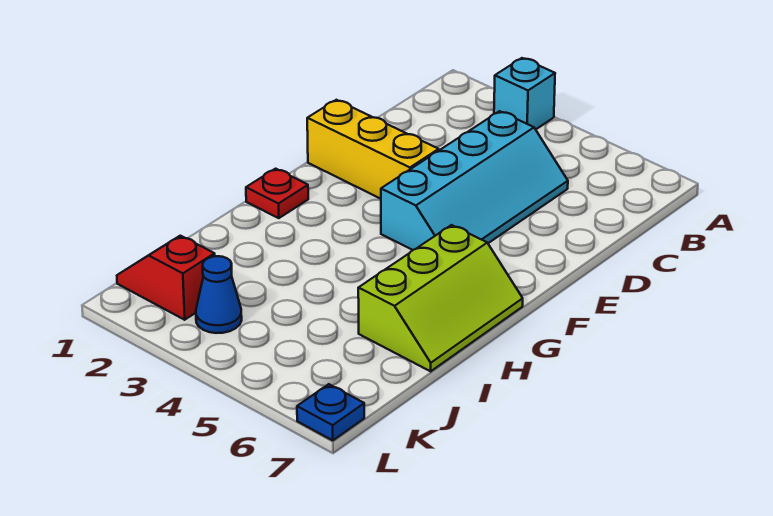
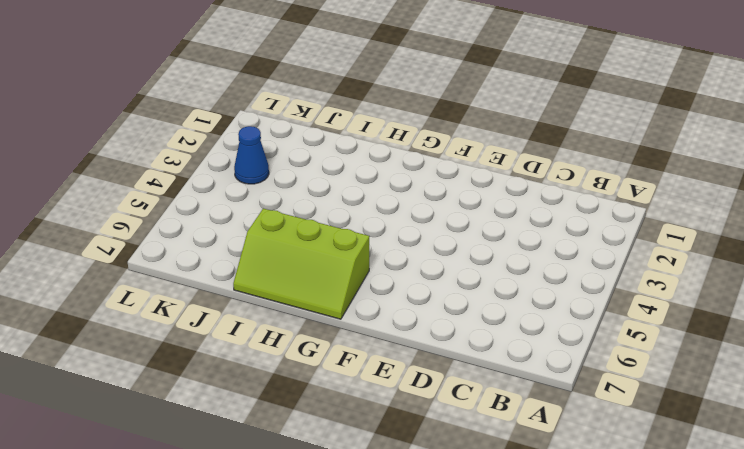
none -> cyan 1x1 brick [494,58,555,129]
none -> cyan 2x4 slope [381,111,568,250]

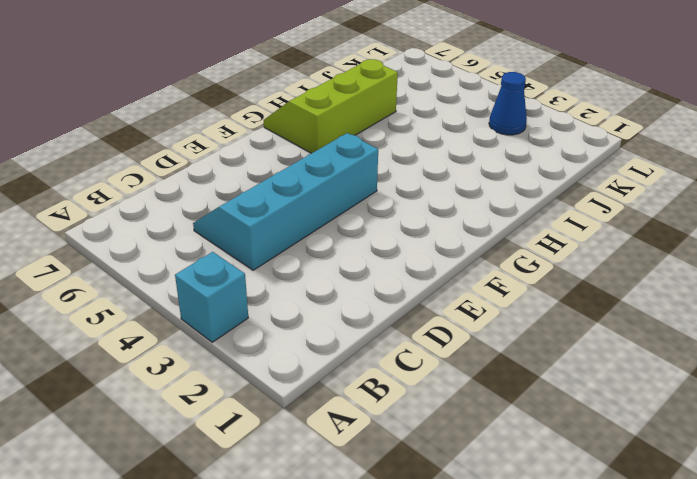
none -> yellow 1x3 brick [307,100,439,199]
none -> red 1x1 plate [246,169,308,218]

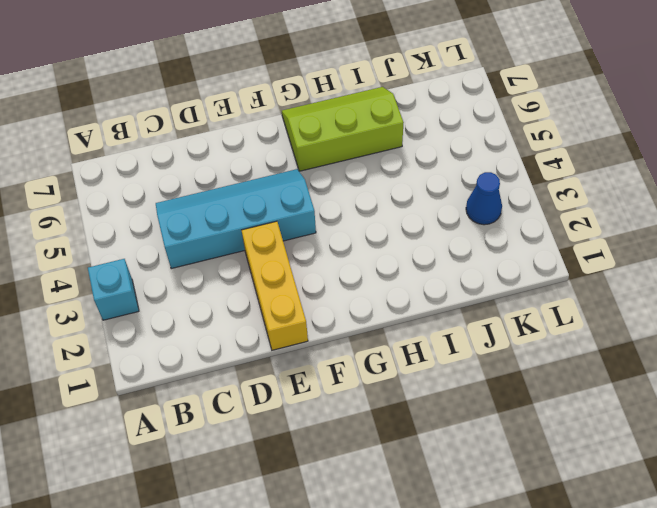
none -> red 1x1 plate [246,169,308,218]
none -> red 1x2 slope [117,236,215,320]

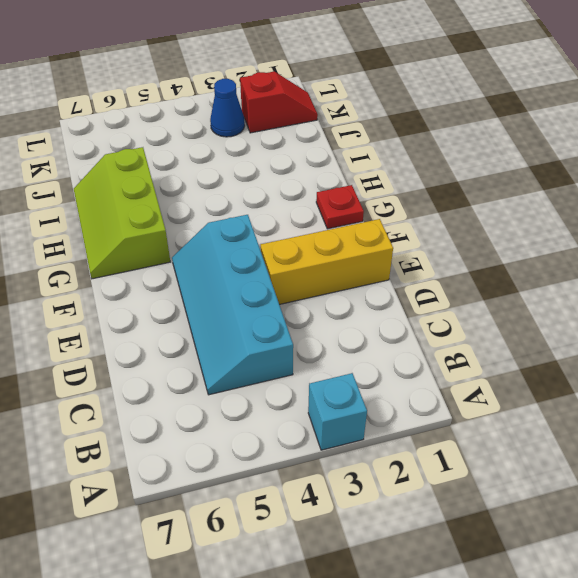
none -> blue 1x1 plate [297,384,364,441]

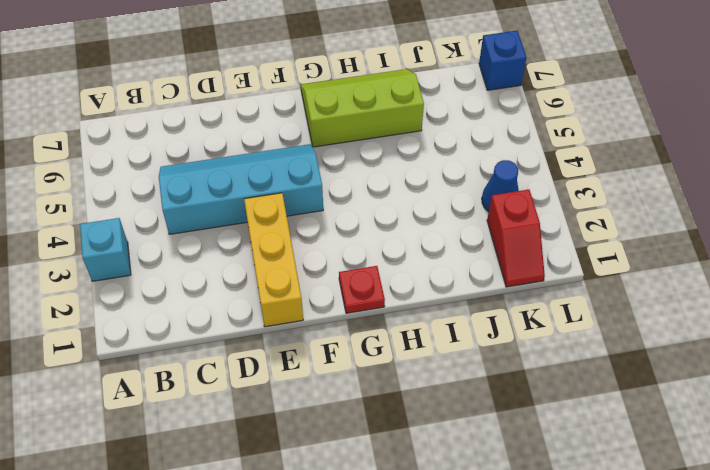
blue 1x1 brick [479,31,527,90] -> blue 1x1 plate [297,384,364,441]

